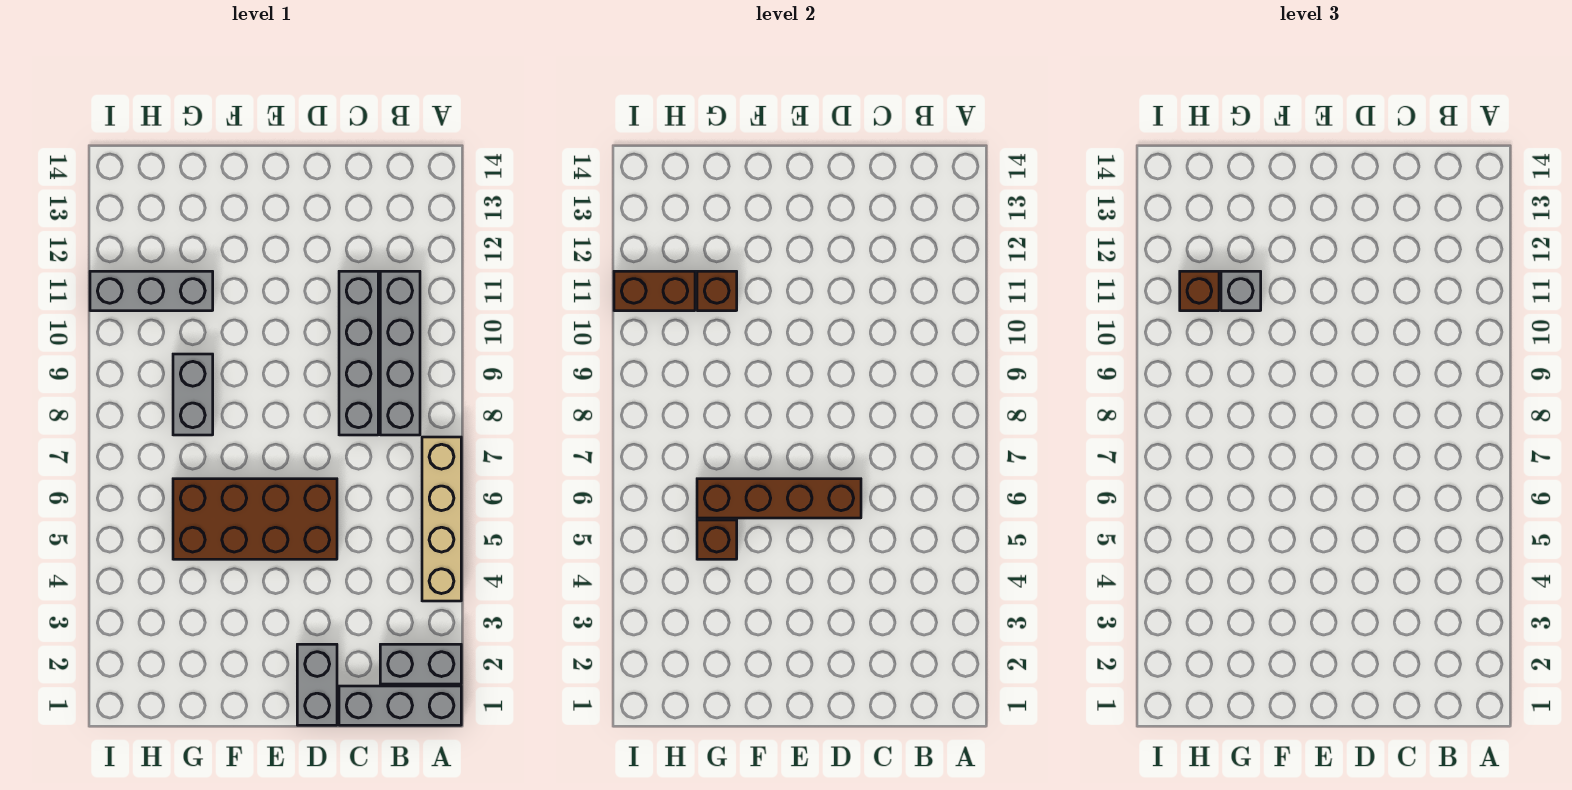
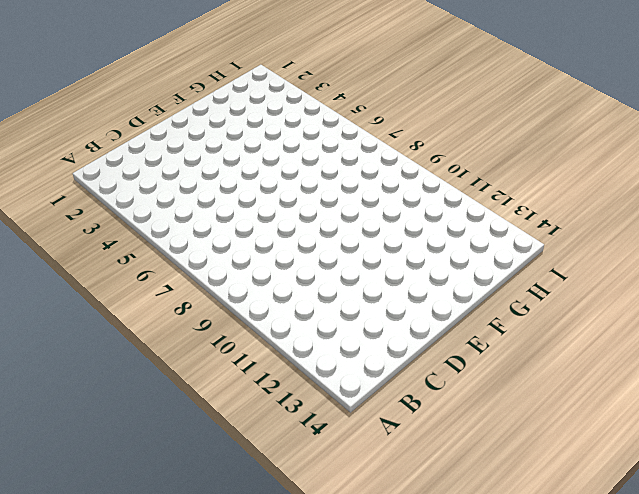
none -> grey 1x3 brick [339,686,461,725]
none -> grey 1x2 brick [380,644,461,684]
none -> tan 1x4 brick [422,437,461,601]

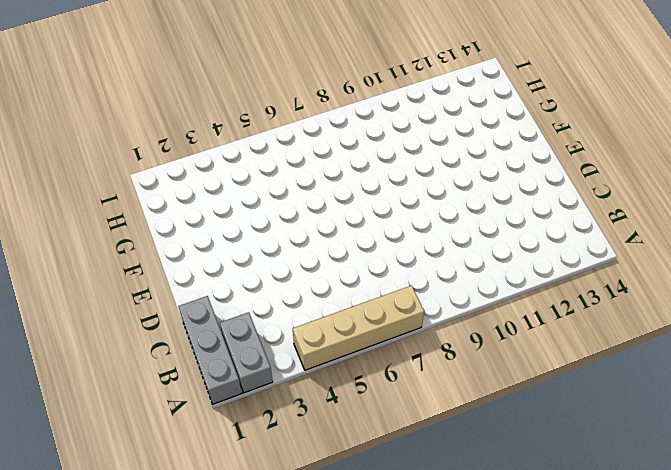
none -> grey 1x4 brick [380,271,420,435]
none -> grey 1x4 brick [339,271,378,435]
none -> grey 1x2 brick [297,644,337,725]

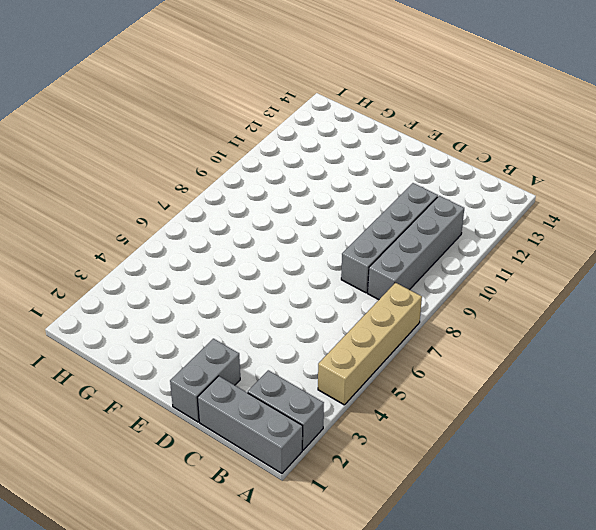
none -> brown 2x4 brick [173,479,337,559]
none -> grey 1x2 brick [173,354,213,435]
none -> grey 1x3 brick [90,271,213,311]

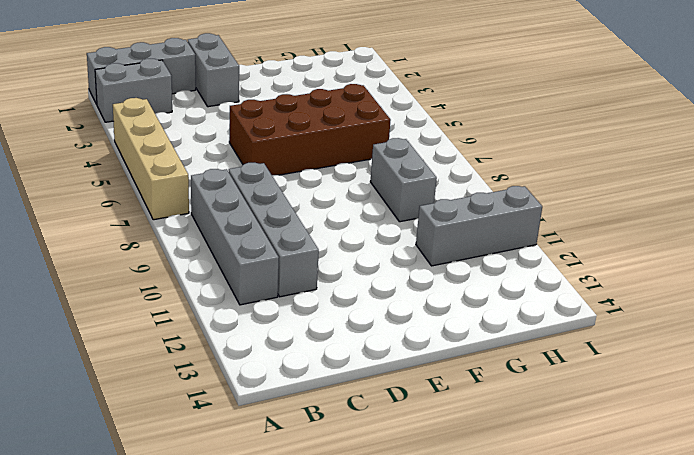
none -> brown 1x4 brick [697,479,861,518]
none -> brown 1x1 brick [697,520,737,559]
none -> brown 1x1 brick [697,271,737,311]

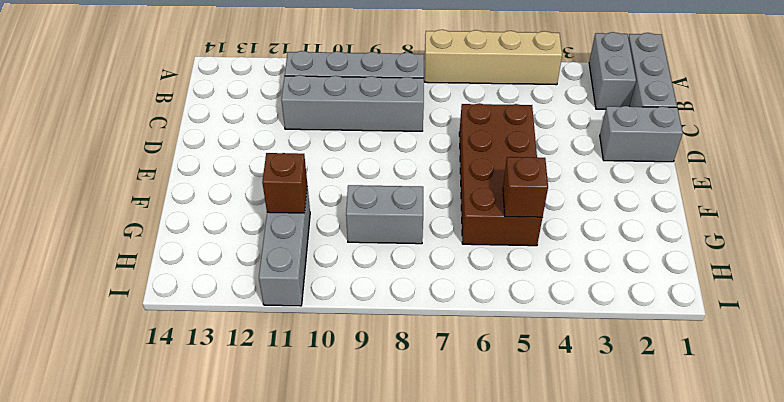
none -> brown 1x4 brick [697,479,861,518]
none -> brown 1x2 brick [614,271,695,311]
none -> grey 1x1 brick [1221,271,1261,311]

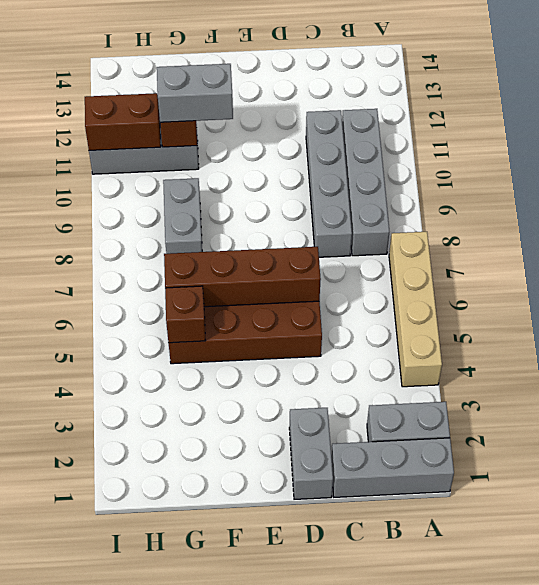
grey 1x2 brick [157,64,233,122] -> grey 1x1 brick [1221,271,1261,311]
none -> brown 1x1 brick [1180,271,1219,311]

